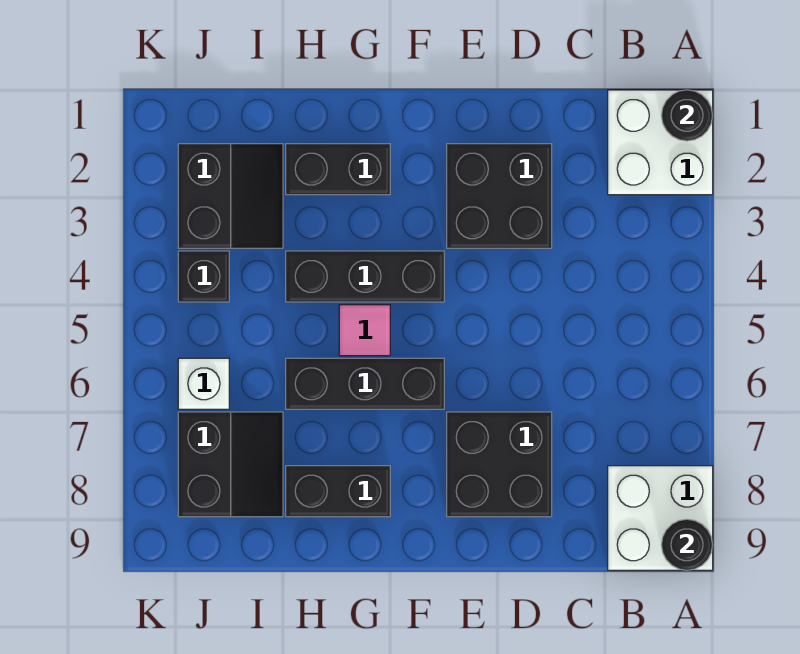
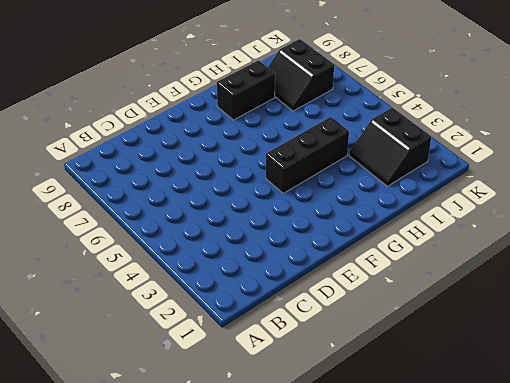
none -> white 2x2 brick [608,90,713,195]
none -> white 2x2 brick [608,466,713,570]
none -> black 2x2 brick [447,144,552,248]

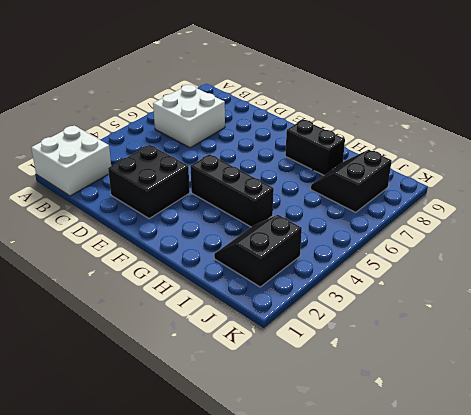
white 2x2 brick [153,85,225,148] -> white 2x2 brick moved to [608,466,713,570]
none -> black 2x2 brick [447,412,552,517]
none -> black 1x3 brick [286,358,444,409]
none -> black 1x2 brick [286,144,390,195]

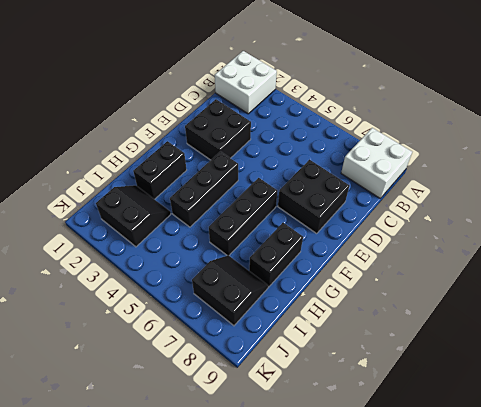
none -> pink 1x1 tile [339,305,390,356]
none -> black 1x1 brick [178,251,229,302]
none -> white 1x1 brick [178,358,229,409]

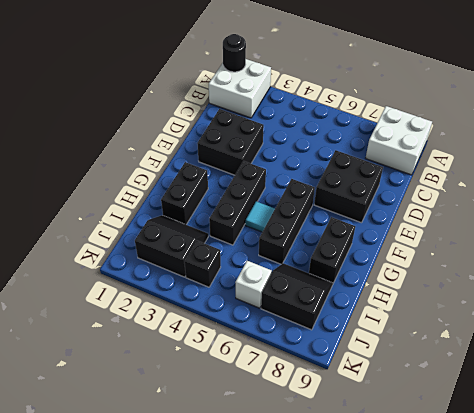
cyan 1x1 tile [245,201,275,232] -> pink 1x1 tile [339,305,390,356]
none -> black 1x1 round brick [661,519,713,570]

